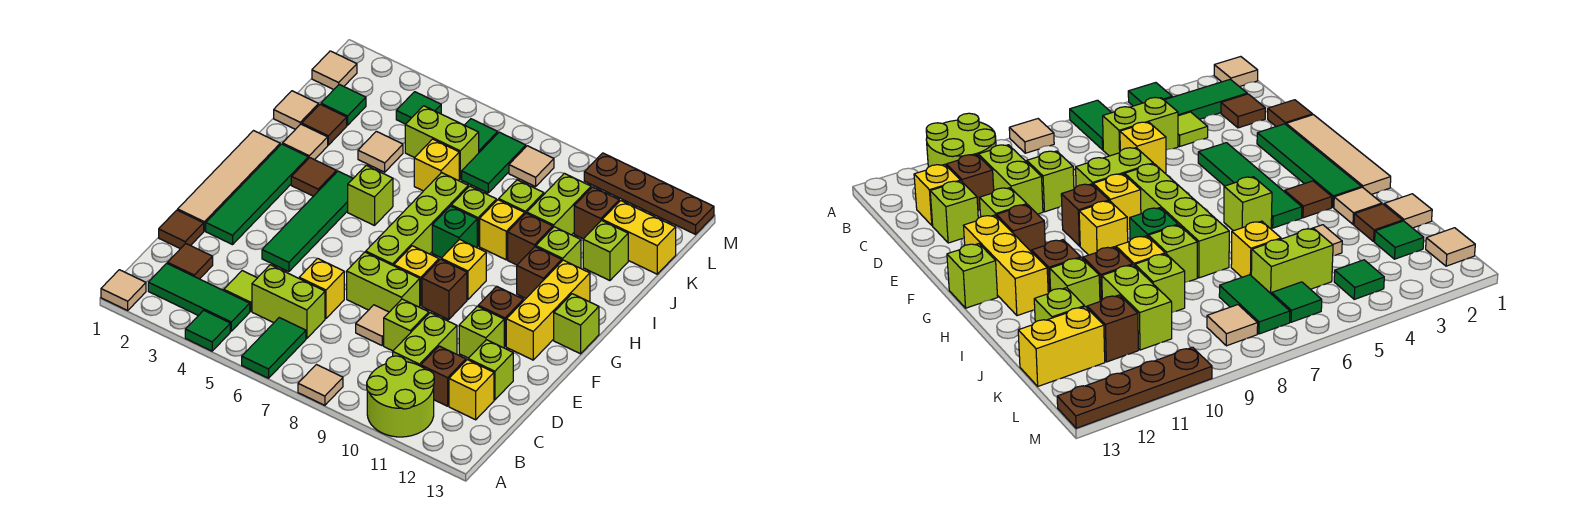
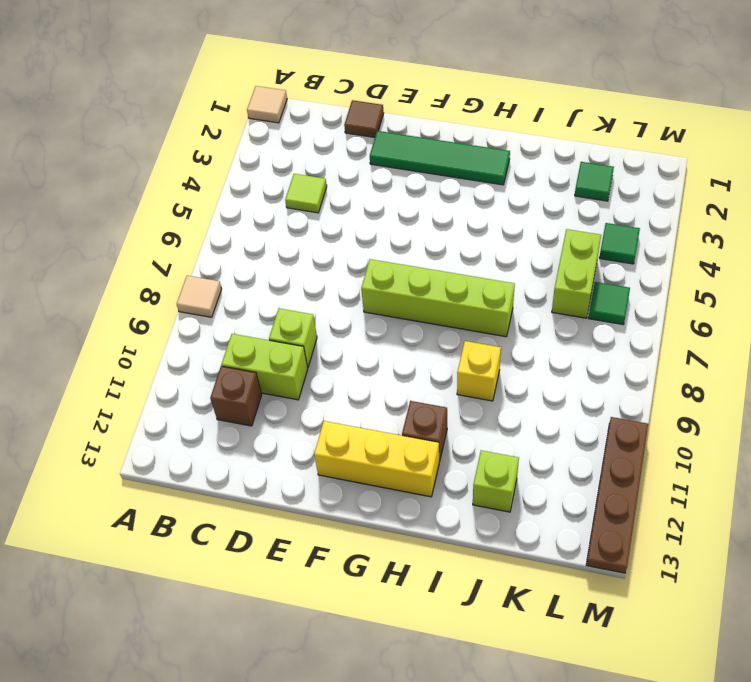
none -> green 1x1 tile [185,310,230,351]
none -> green 1x2 tile [242,318,306,378]
none -> lime 2x2 round brick [367,356,434,437]
none -> green 1x3 tile [148,263,250,331]

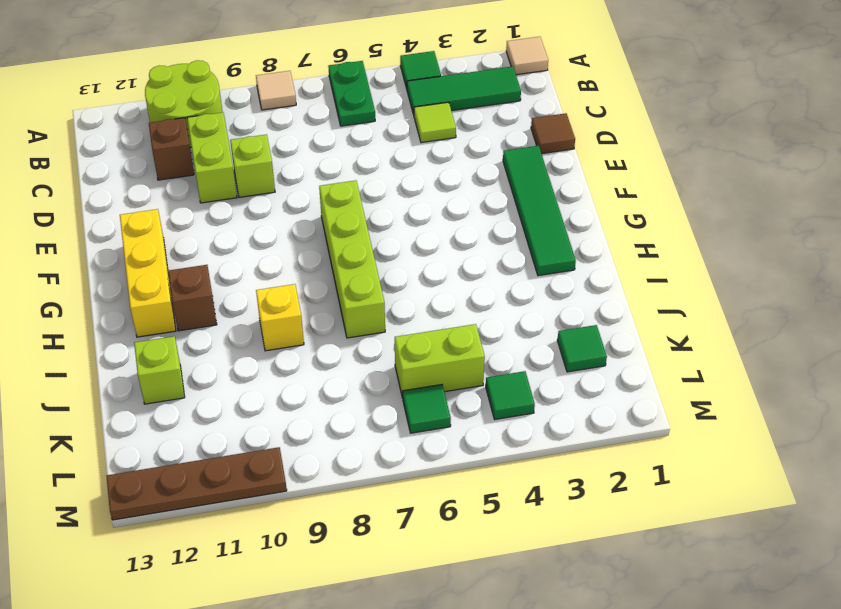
green 1x2 plate [328,61,375,126] -> green 1x2 tile [242,318,306,378]
none -> brown 1x1 tile [167,244,213,279]
none -> lime 1x2 brick [252,265,325,339]
none -> yellow 1x1 brick [449,360,494,420]
none -> yellow 1x1 brick [299,258,344,319]

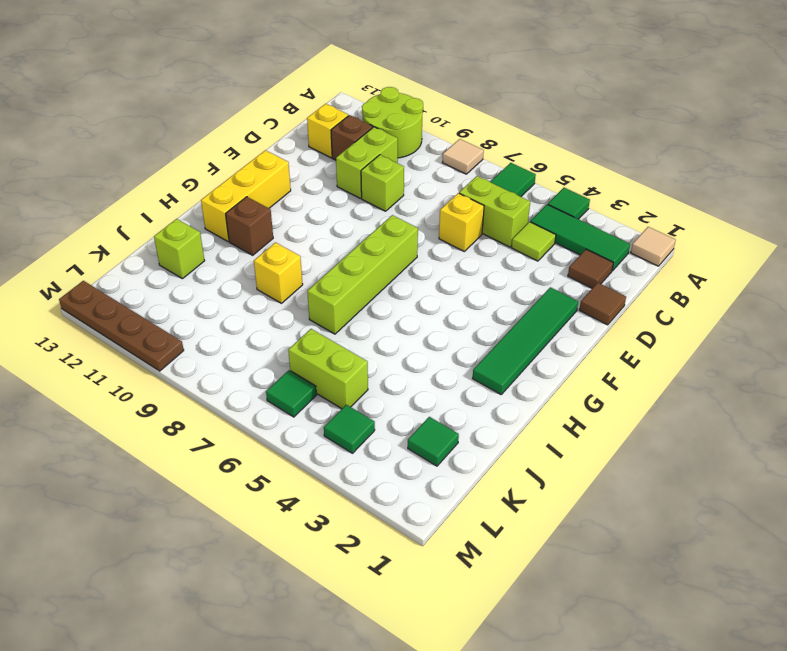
none -> tan 1x1 tile [356,305,389,345]
none -> lime 1x1 brick [468,340,513,400]
none -> tan 1x4 tile [178,131,280,231]
none -> green 1x4 tile [262,171,353,272]

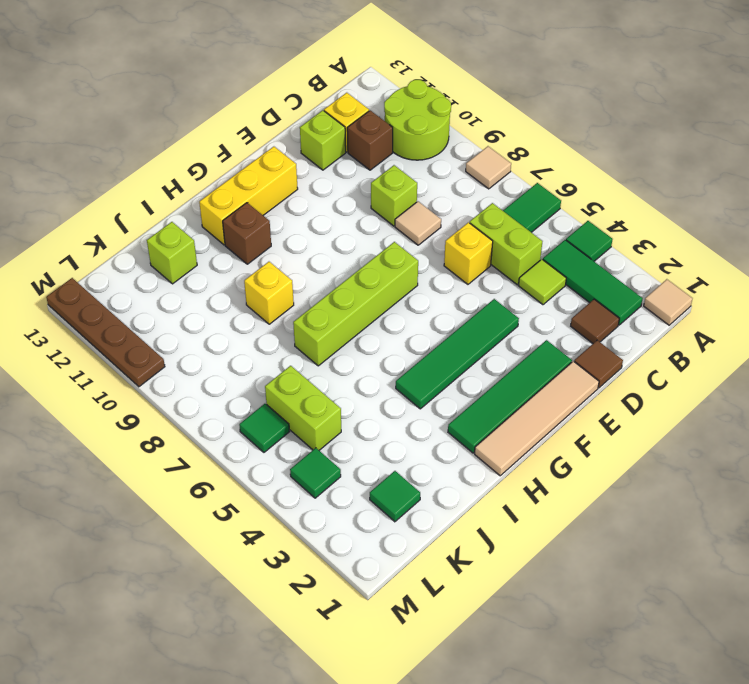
none -> lime 1x2 brick [393,313,457,366]
none -> lime 1x2 brick [347,252,420,312]
none -> lime 1x1 brick [459,306,504,358]
none -> yellow 1x1 brick [394,246,439,306]

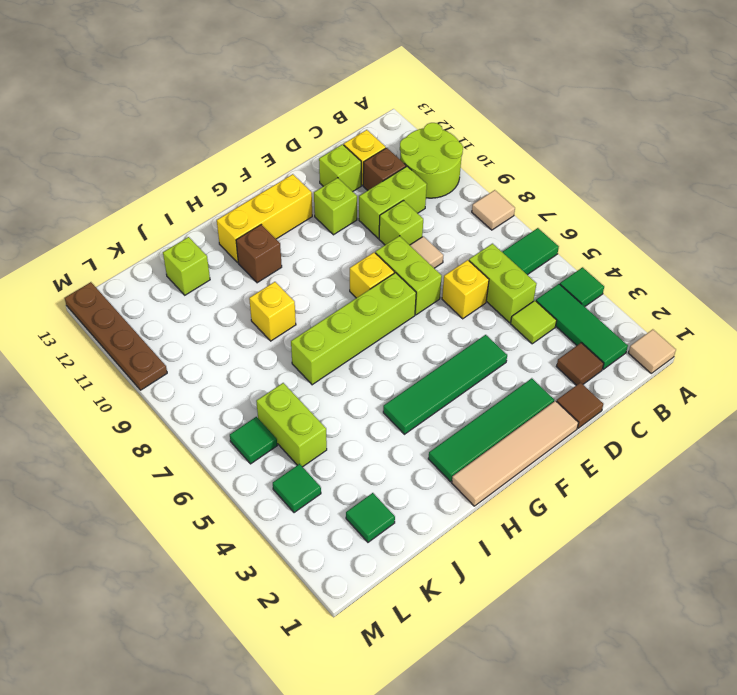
none -> brown 1x1 brick [422,259,467,320]
none -> brown 1x1 brick [478,286,523,346]
none -> yellow 1x1 brick [441,239,486,300]
none -> lime 1x1 brick [554,294,599,354]

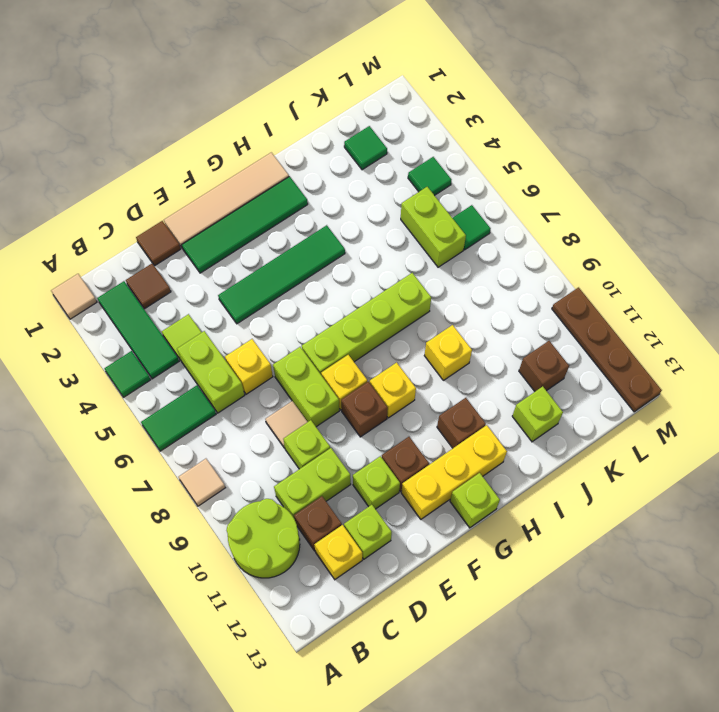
none -> brown 1x1 tile [291,158,337,196]
none -> lime 1x1 brick [348,165,393,226]
none -> green 1x1 brick [432,206,477,258]
none -> tan 1x1 tile [283,124,328,160]

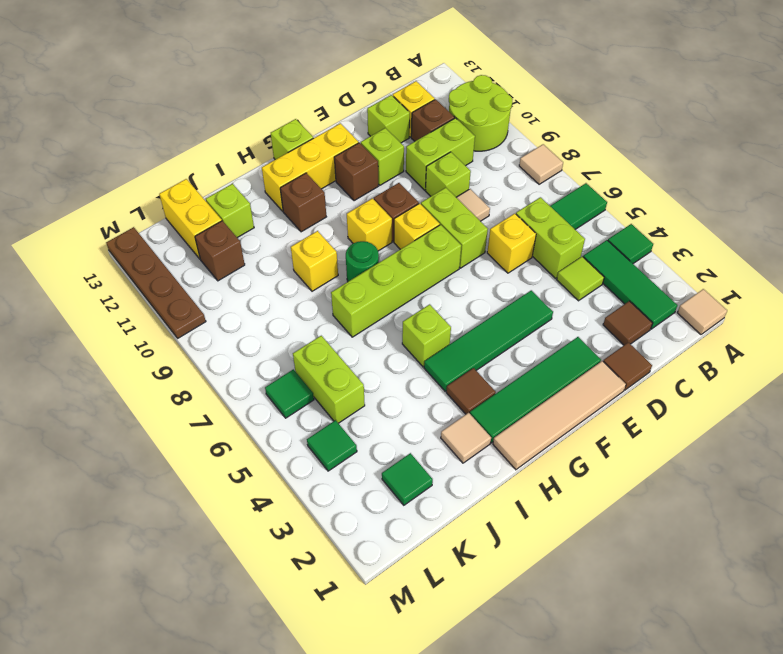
green 1x1 round brick [346,241,379,281] -> green 1x1 brick [432,206,477,258]
none -> lime 1x1 brick [451,186,496,246]
none -> brown 1x1 brick [508,213,553,265]
none -> lime 1x1 brick [536,227,581,268]
none -> tan 1x1 tile [274,91,319,129]

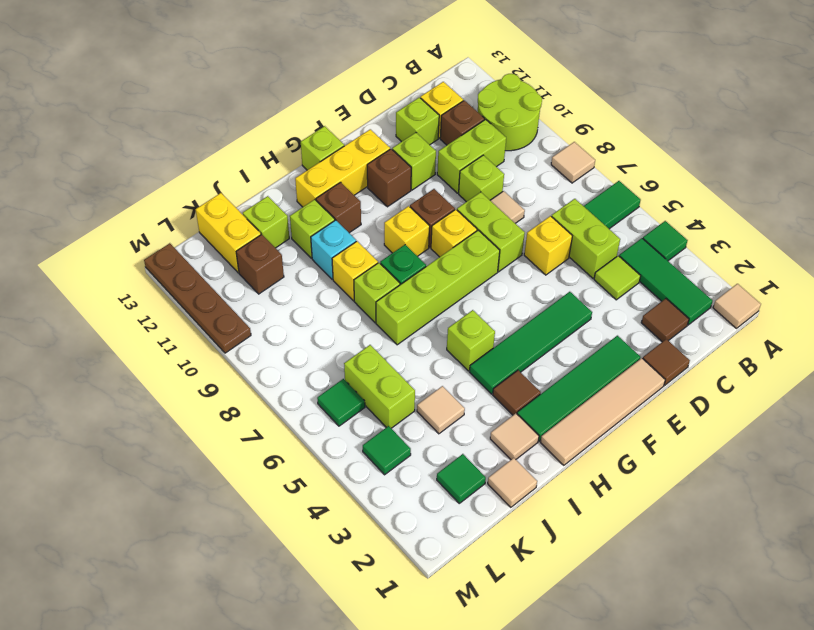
cyan 1x1 brick [311,220,356,279] -> brown 1x1 brick [508,213,553,265]
none -> brown 1x1 tile [302,104,347,145]
none -> yellow 1x1 brick [414,139,459,191]
none -> lime 1x1 brick [499,180,544,214]
none -> lime 1x2 brick [527,173,591,235]

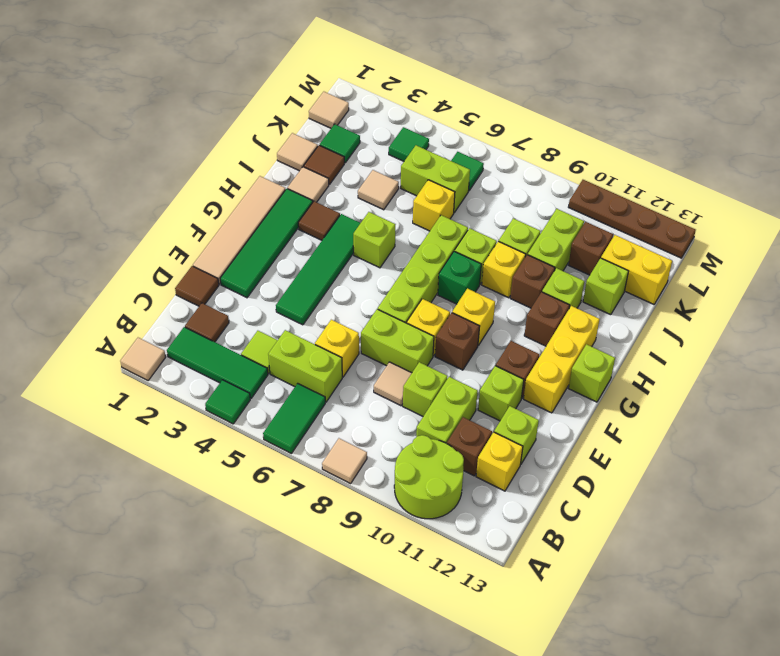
none -> green 1x2 tile [462,132,526,193]
none -> tan 1x1 tile [509,146,554,187]

